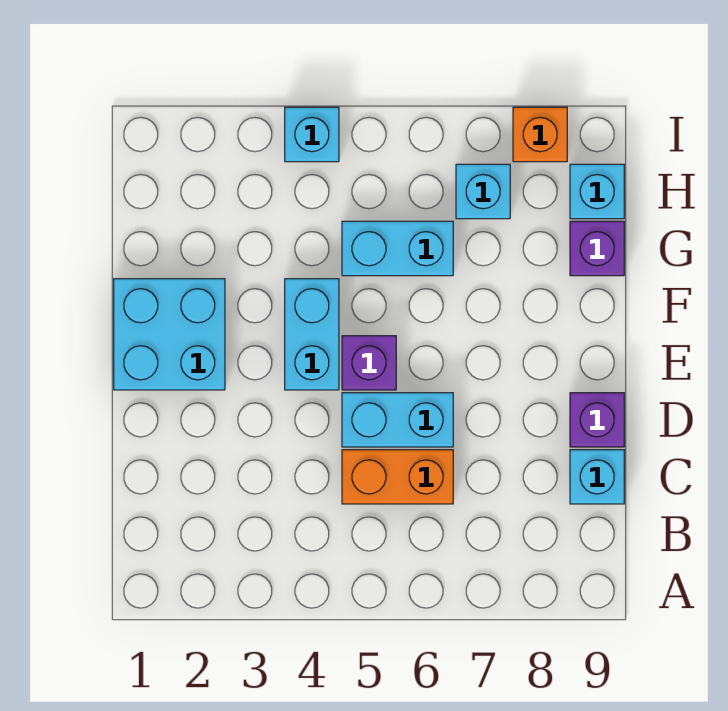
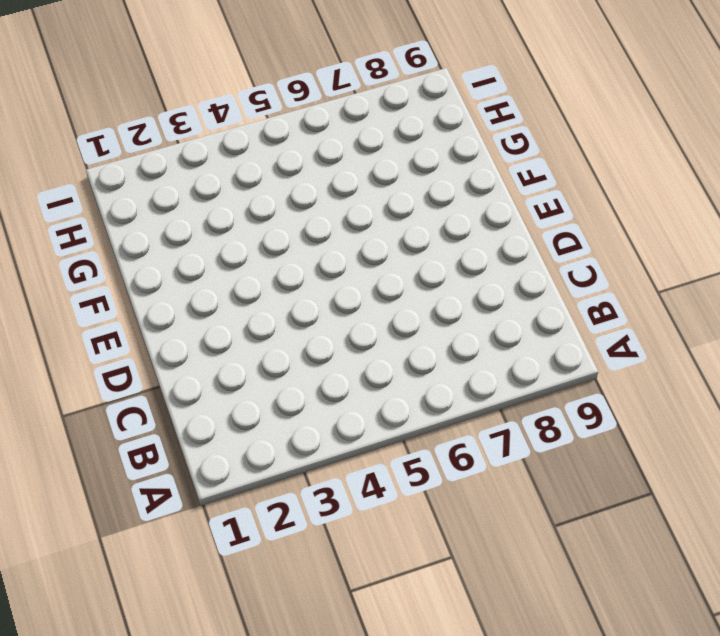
none -> orange 1x2 brick [342,450,453,504]
none -> cyan 1x1 brick [570,450,624,504]
none -> cyan 1x2 brick [342,393,453,447]

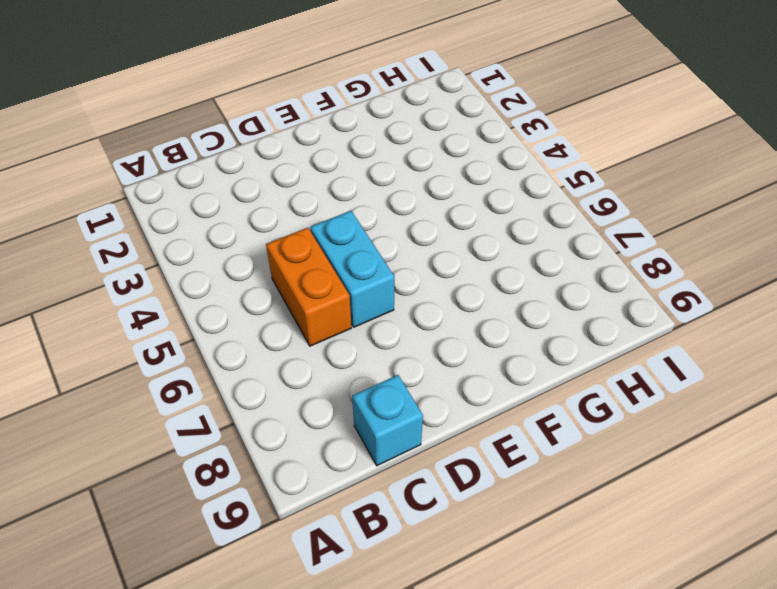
none -> purple 1x1 brick [570,393,624,447]
none -> cyan 2x2 brick [114,279,225,390]
none -> cyan 1x2 brick [285,279,339,390]

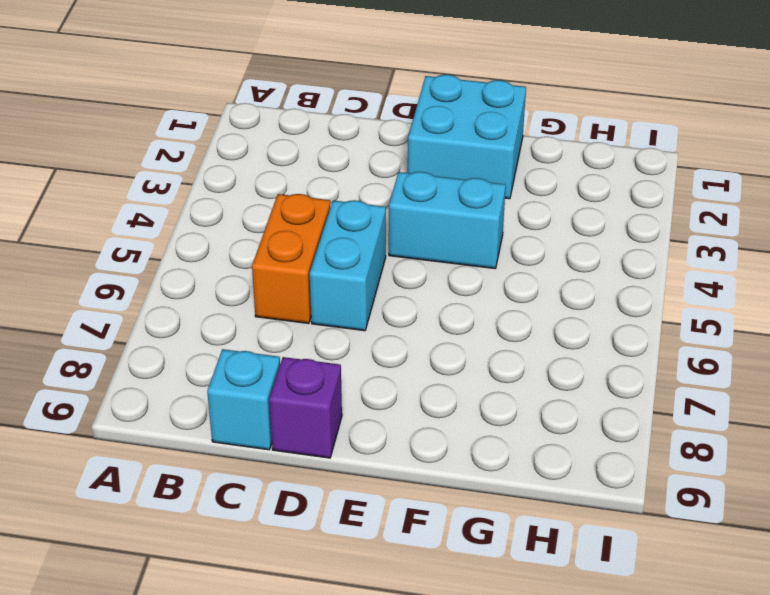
none -> purple 1x1 brick [342,336,396,390]
none -> cyan 1x2 brick [342,221,453,276]
none -> purple 1x1 brick [570,221,624,276]

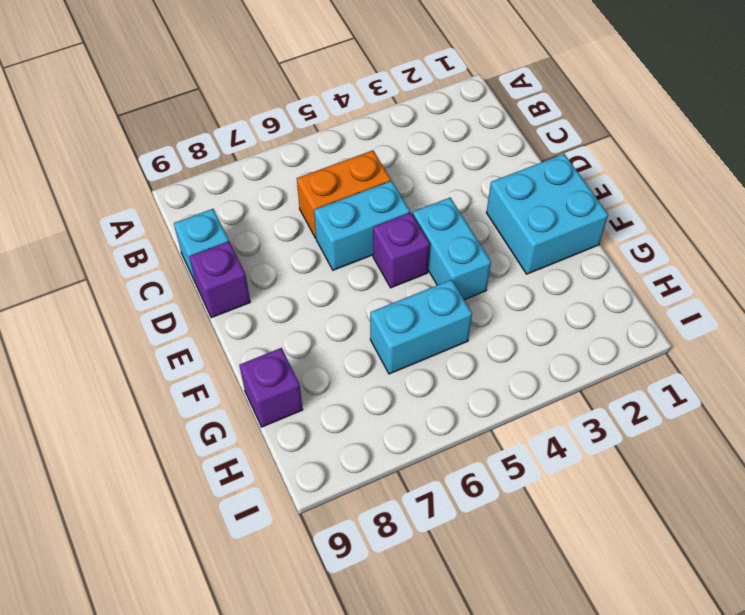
none -> cyan 1x1 brick [456,164,510,219]
none -> cyan 1x1 brick [570,164,624,219]
none -> cyan 1x1 brick [285,107,339,162]

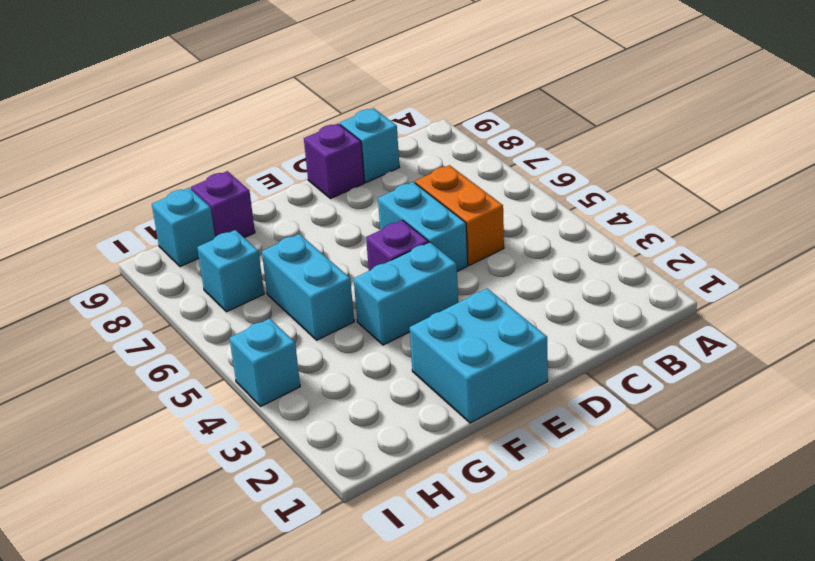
none -> orange 1x1 brick [513,107,567,162]

